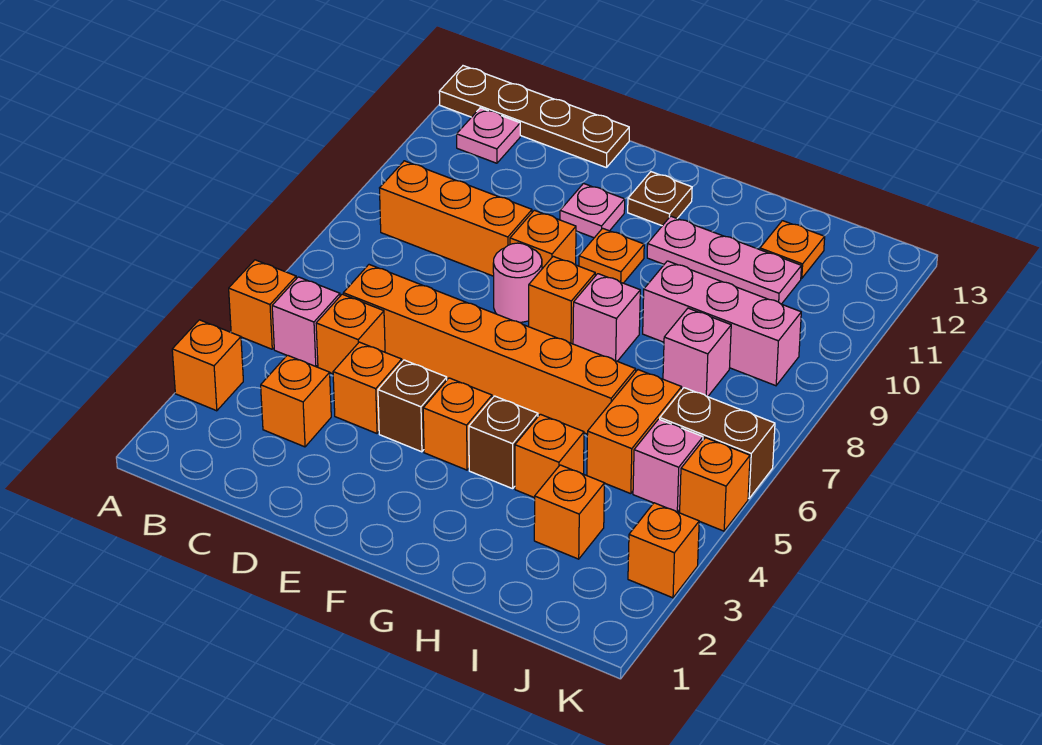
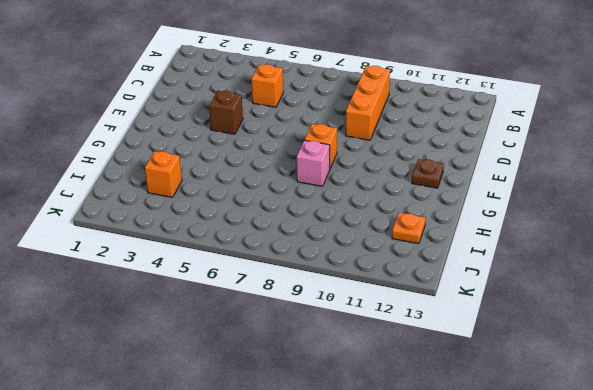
none -> orange 1x1 brick [172,320,243,411]
none -> orange 1x1 brick [229,260,296,349]
none -> brown 1x4 plate [439,66,629,168]
none -> pink 1x1 brick [272,277,340,367]

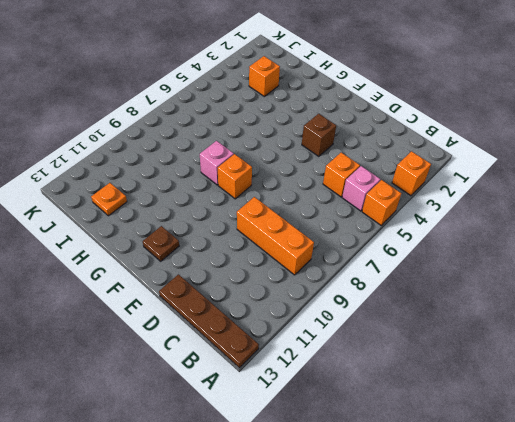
none -> pink 1x1 plate [457,108,520,163]
none -> orange 1x1 brick [261,355,331,447]
none -> orange 1x6 brick [343,265,636,434]
none -> orange 1x1 brick [333,342,402,433]

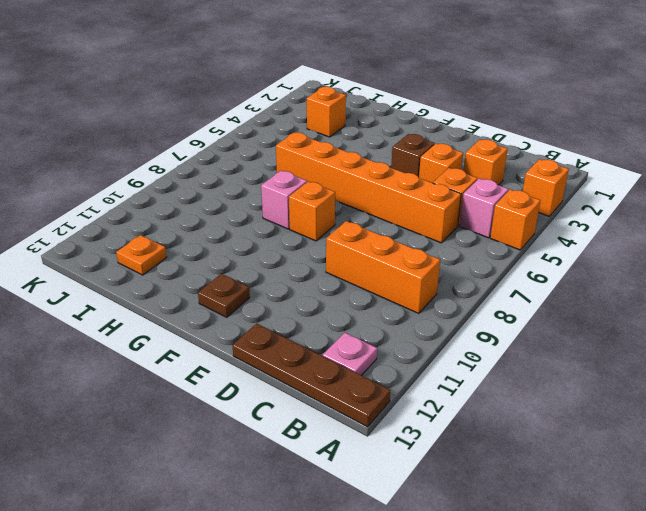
none -> pink 1x1 round brick [493,243,542,323]
none -> orange 1x1 brick [510,210,576,269]
none -> pink 1x1 plate [560,183,625,238]
none -> orange 1x1 brick [423,378,492,470]

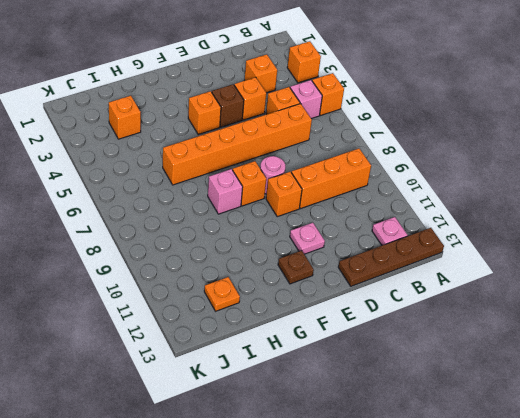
none -> orange 1x1 plate [579,228,644,283]
none -> brown 1x1 brick [469,396,538,489]
none -> pink 1x3 plate [647,216,801,304]
none -> orange 1x1 brick [515,414,584,498]

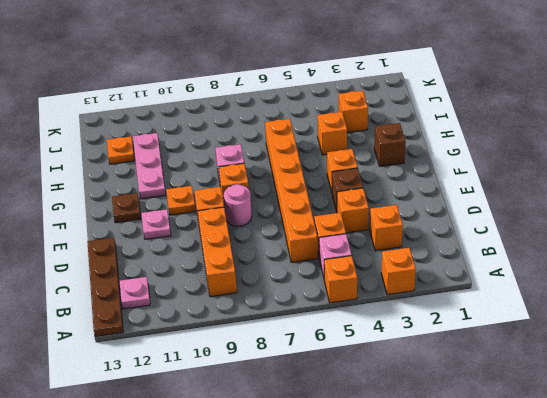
brown 1x1 brick [374,123,406,166] -> brown 1x1 brick moved to [469,396,538,489]
none -> pink 1x3 brick [643,261,801,386]
none -> orange 1x2 brick [587,370,682,494]
none -> pink 1x1 brick [663,308,731,397]
none -> pink 1x1 brick [633,419,703,512]

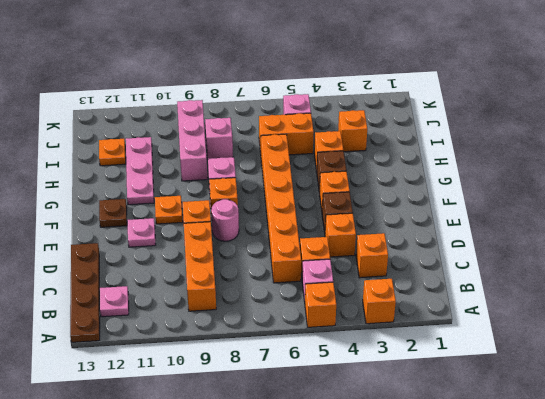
none -> brown 1x2 brick [660,388,775,498]
none -> orange 1x1 brick [628,503,699,598]
none -> orange 1x1 brick [680,438,750,531]

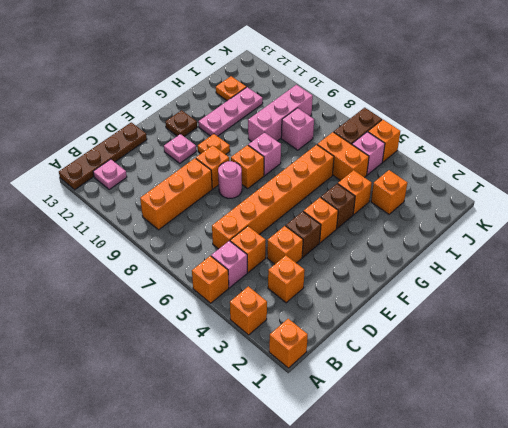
orange 1x1 brick [269,319,308,368] -> orange 1x1 brick moved to [628,503,699,598]

